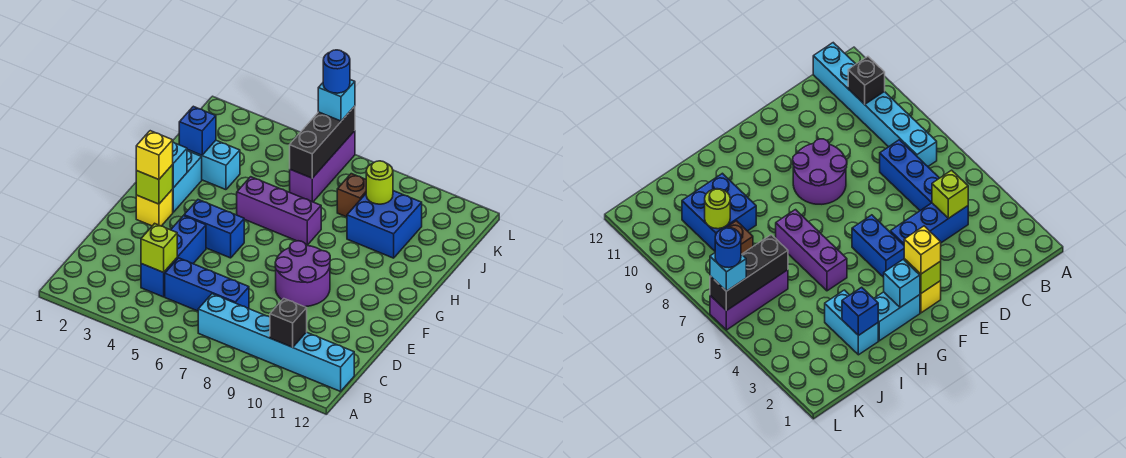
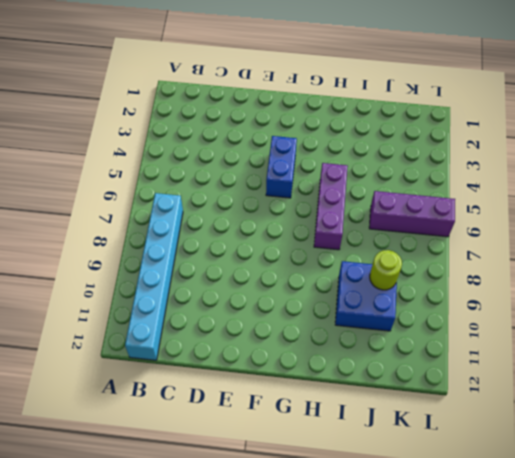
none -> blue 1x3 brick [141,216,206,297]
none -> blue 1x3 brick [165,258,249,311]
none -> purple 2x2 round brick [275,241,330,307]

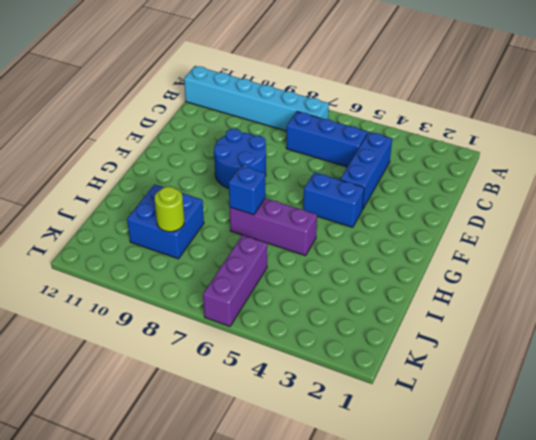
blue 2x2 round brick [214,129,266,188] -> purple 2x2 round brick [275,241,330,307]
blue 1x1 brick [229,166,265,215] -> blue 1x1 brick moved to [179,106,216,155]
none -> yellow 1x1 brick [136,189,173,226]
none -> cyan 1x2 brick [173,150,202,212]
none -> cyan 1x2 brick [188,140,240,190]

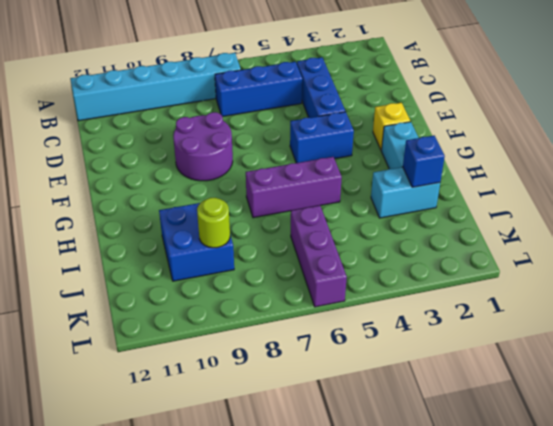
none -> brown 1x1 brick [337,174,366,217]
none -> black 1x1 brick [270,299,307,347]
none -> lime 1x1 brick [141,223,177,272]

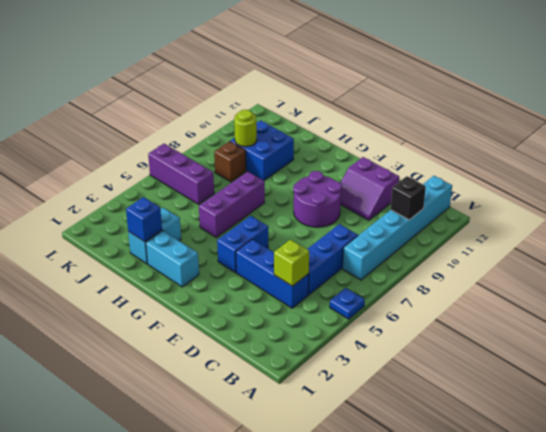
blue 1x1 plate [330,288,365,319] -> none
purple 2x2 slope [340,157,399,220] -> none
none -> yellow 1x1 brick [136,189,173,226]
none -> lime 1x1 brick [136,165,173,204]
none -> cyan 1x1 brick [172,142,187,188]

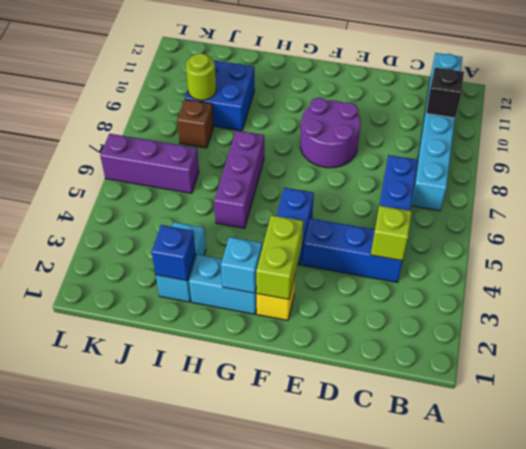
lime 1x2 brick [256,215,303,299] -> lime 1x1 brick [136,165,173,204]
none -> black 1x3 brick [290,106,355,178]
none -> yellow 1x1 brick [136,131,173,180]
none -> cyan 1x1 brick [318,80,355,121]

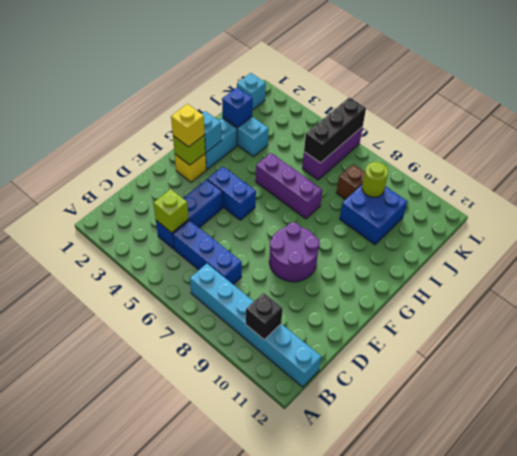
cyan 1x1 brick [237,73,266,110] -> cyan 1x1 brick moved to [318,80,355,121]
none -> blue 1x1 round brick [323,50,350,93]

